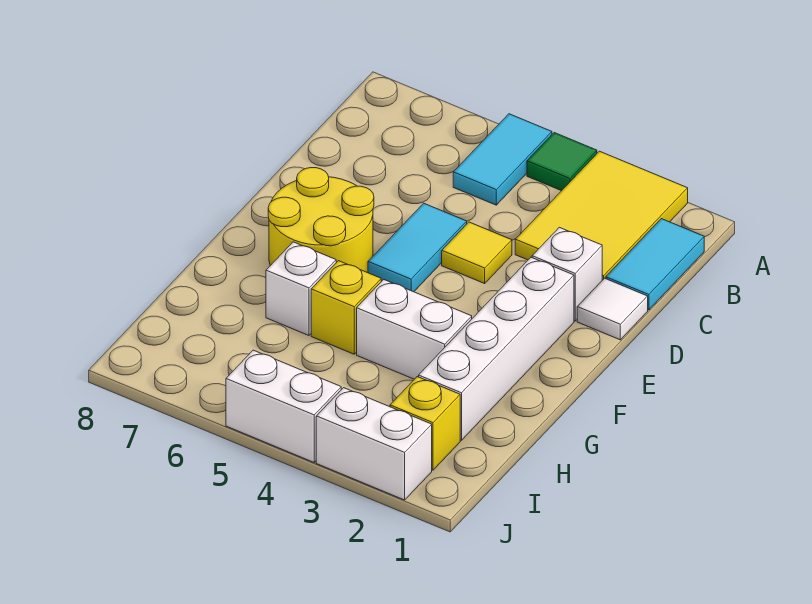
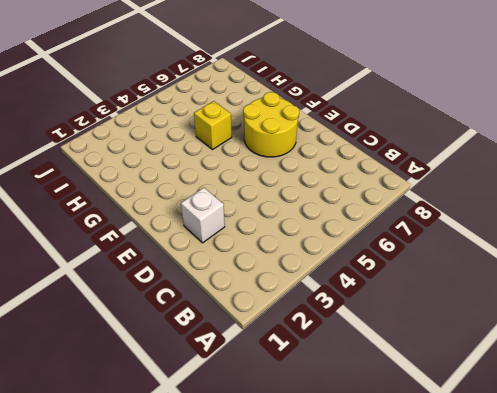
none -> yellow 2x3 tile [515,151,688,280]
none -> green 1x1 tile [527,133,597,191]
none -> cyan 1x2 tile [453,114,552,205]

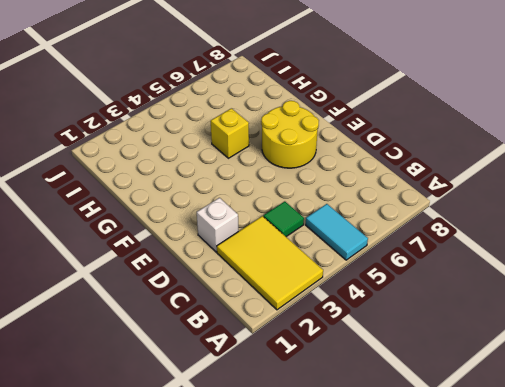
green 1x1 tile [263,201,304,237] -> green 1x1 tile moved to [527,133,597,191]
none -> cyan 1x2 tile [606,219,704,310]
none -> white 1x1 tile [577,278,648,340]
none -> yellow 1x1 tile [442,222,512,283]

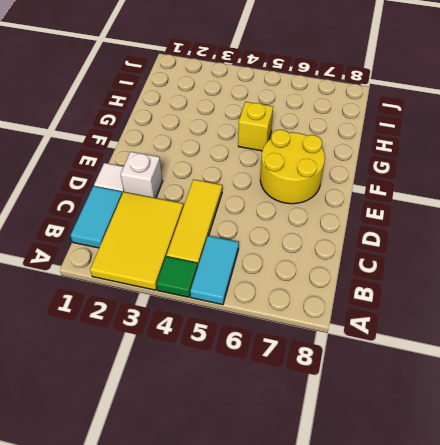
yellow 1x3 tile [166,179,222,265] -> yellow 1x1 tile [442,222,512,283]
none -> cyan 1x2 tile [368,203,467,292]
none -> white 1x4 brick [419,257,574,440]
none -> white 1x2 brick [357,279,472,379]

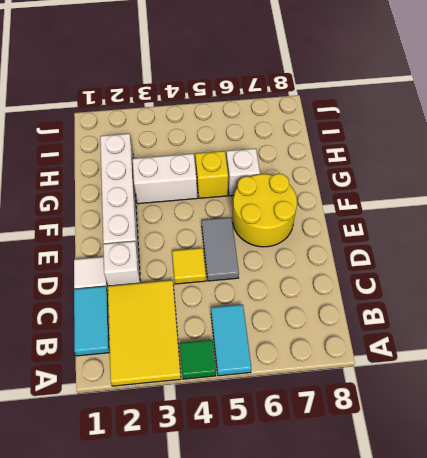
grey 1x2 tile [202,217,239,281] -> cyan 1x2 tile [368,203,467,292]
none -> yellow 1x1 brick [390,377,460,470]
none -> white 1x2 brick [316,388,432,500]
none -> white 1x2 brick [226,350,341,462]

